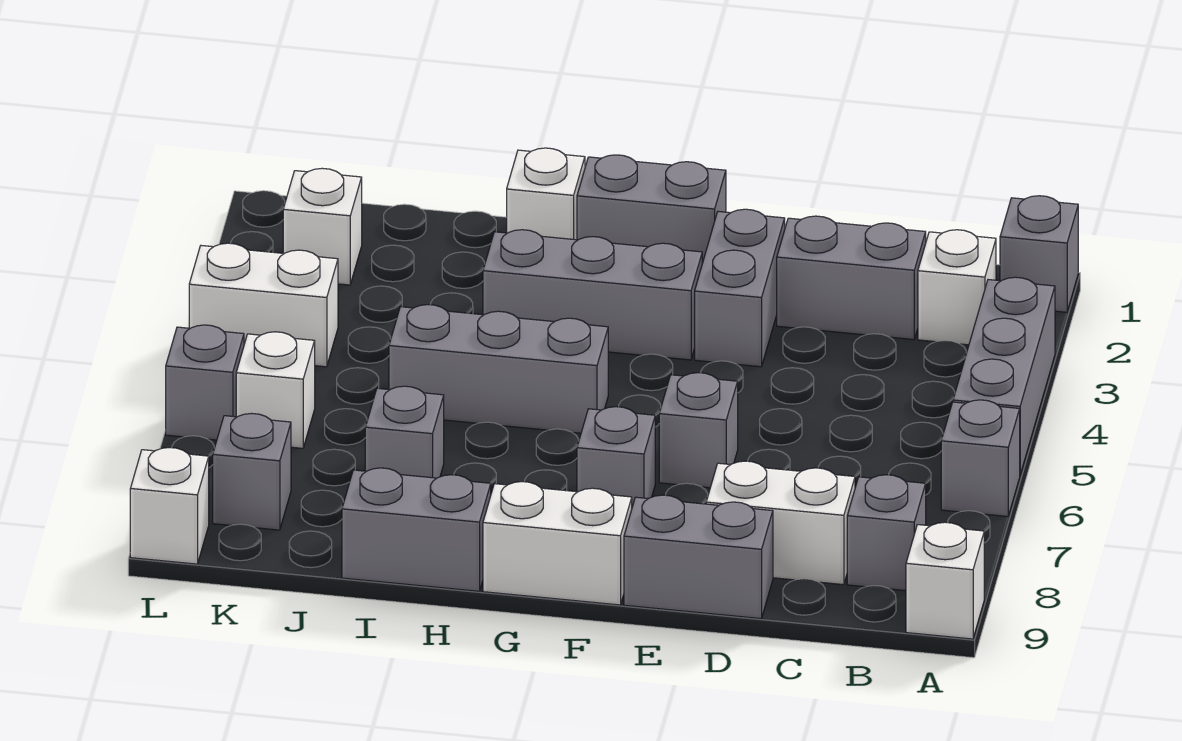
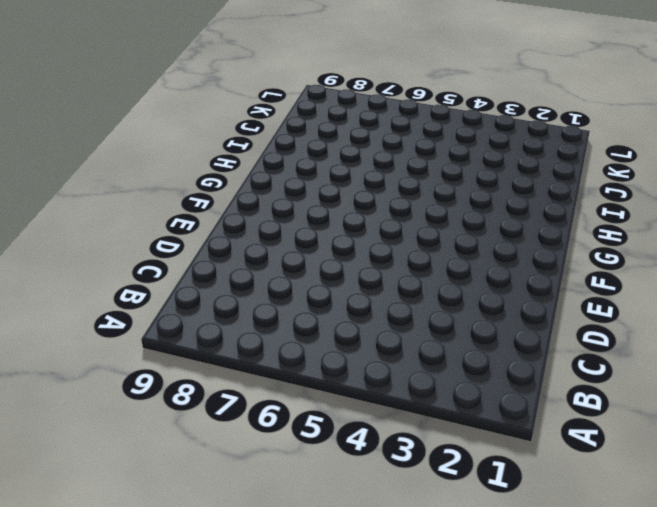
none -> grey 1x1 brick [1000,196,1078,312]
none -> grey 1x3 brick [953,277,1055,474]
none -> grey 1x1 brick [941,400,1020,516]

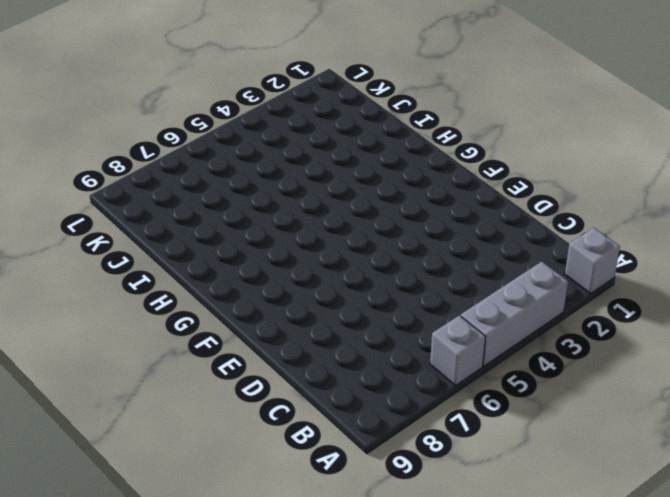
none -> white 1x1 brick [906,522,984,639]
none -> white 1x1 brick [918,230,996,345]
none -> grey 1x1 brick [847,475,926,591]

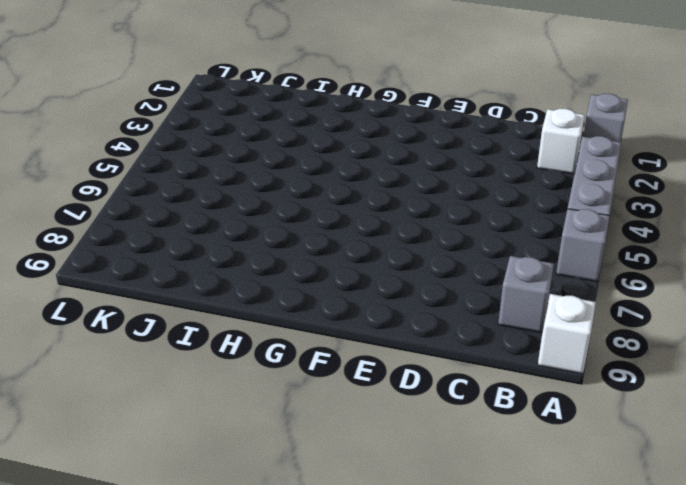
none -> grey 1x2 brick [777,216,926,340]
none -> white 1x2 brick [706,461,855,585]
none -> grey 1x2 brick [624,495,773,619]

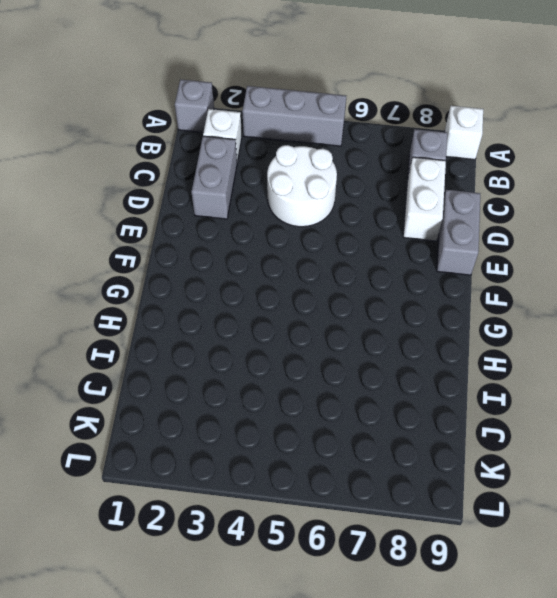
white 2x2 round brick [267,145,337,227] -> none
none -> grey 1x1 brick [941,400,1020,516]
none -> grey 1x2 brick [695,209,785,367]
none -> grey 1x1 brick [659,373,738,488]

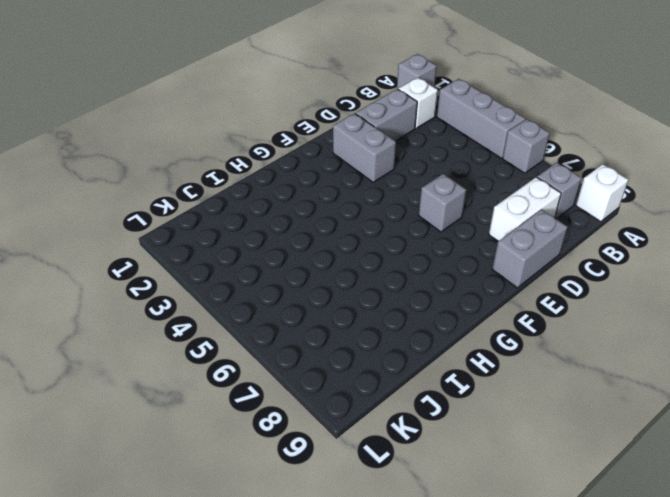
none -> grey 1x2 brick [577,155,726,263]
none -> grey 1x3 brick [483,230,702,360]
none -> grey 1x1 brick [577,407,655,507]

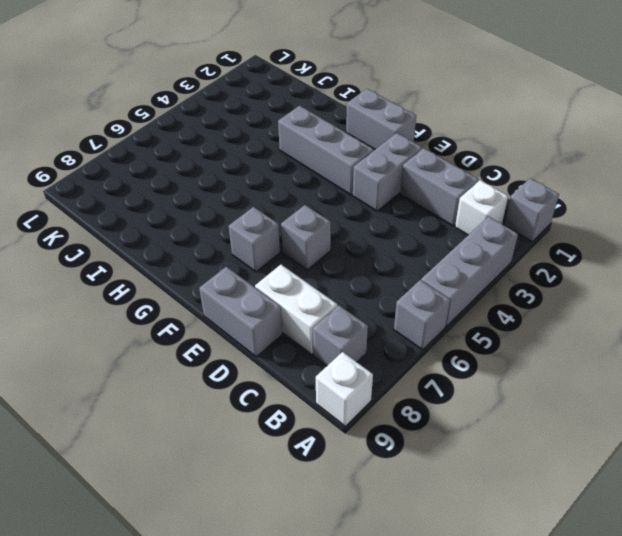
none -> white 1x2 brick [483,482,632,605]
none -> grey 1x3 brick [389,305,608,433]
none -> white 1x1 brick [507,148,585,240]

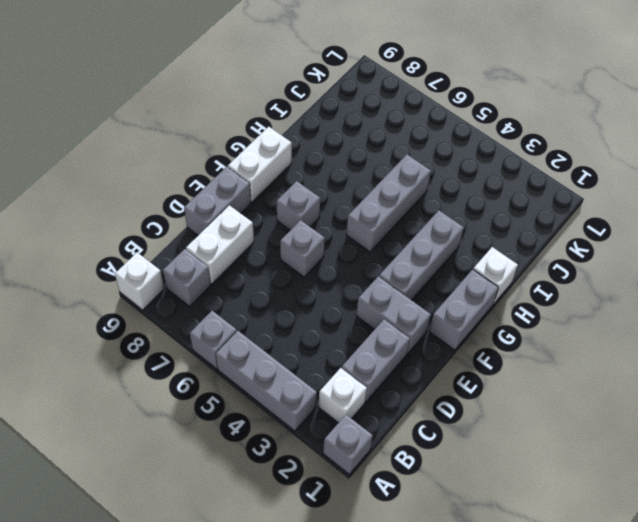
none -> grey 1x2 brick [342,468,491,591]
none -> grey 1x1 brick [365,386,444,478]
none -> white 1x1 brick [283,168,362,285]

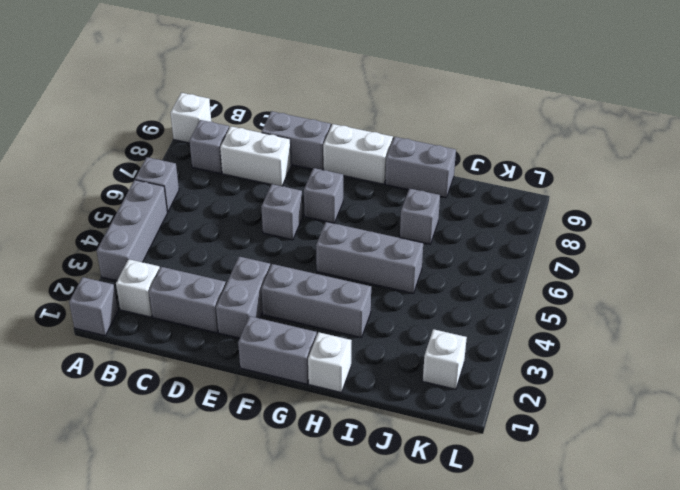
none -> white 1x2 brick [189,243,338,367]
none -> white 1x1 brick [236,332,315,448]
none -> grey 1x1 brick [213,413,291,530]

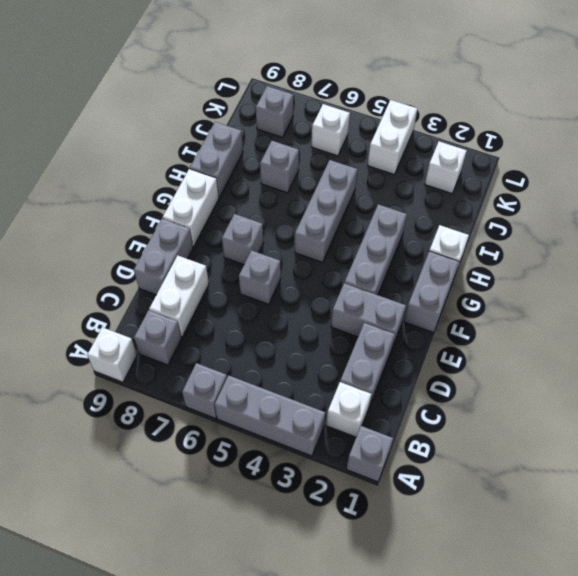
none -> grey 1x1 brick [166,325,244,440]
none -> white 1x1 brick [130,448,209,564]

